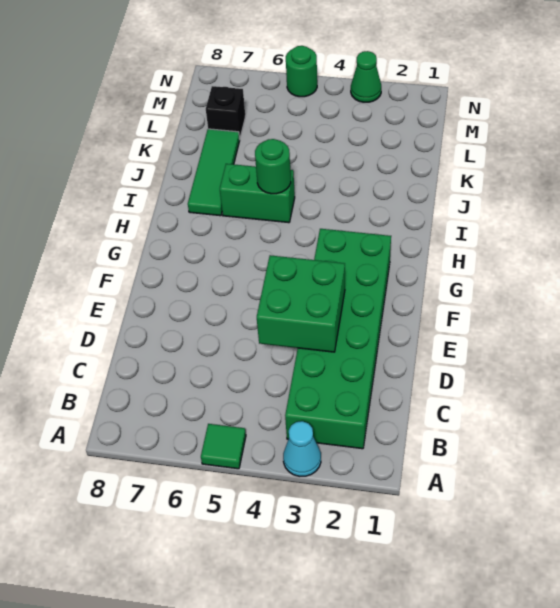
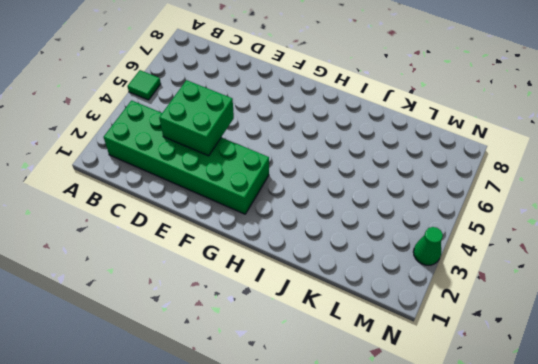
none -> cyan 1x1 cone [283,421,321,476]
none -> green 1x2 brick [220,164,295,223]

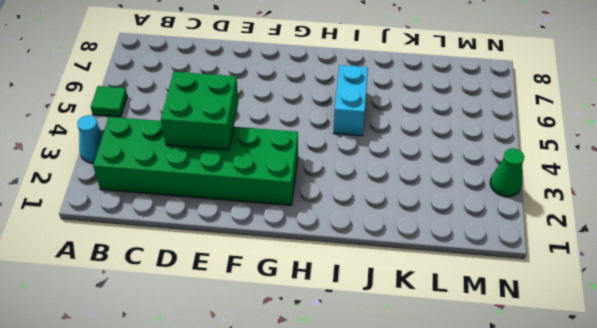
cyan 1x2 brick [334,65,368,136] -> green 1x2 brick [220,164,295,223]
none -> green 1x3 tile [188,129,240,216]
none -> black 1x1 brick [206,86,245,139]

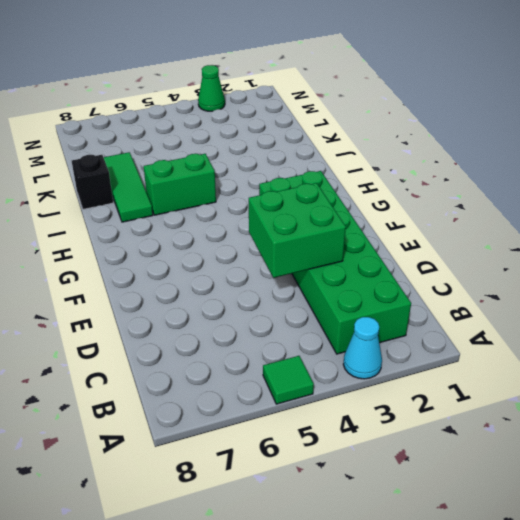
black 1x1 brick [72,155,113,209] -> black 1x1 brick moved to [206,86,245,139]
none -> green 1x1 round brick [286,46,317,97]
none -> green 1x1 round brick [255,139,291,194]

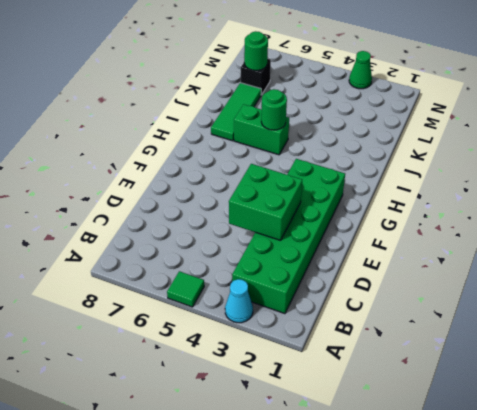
green 1x1 round brick [244,31,268,70] -> green 1x1 round brick moved to [286,46,317,97]

